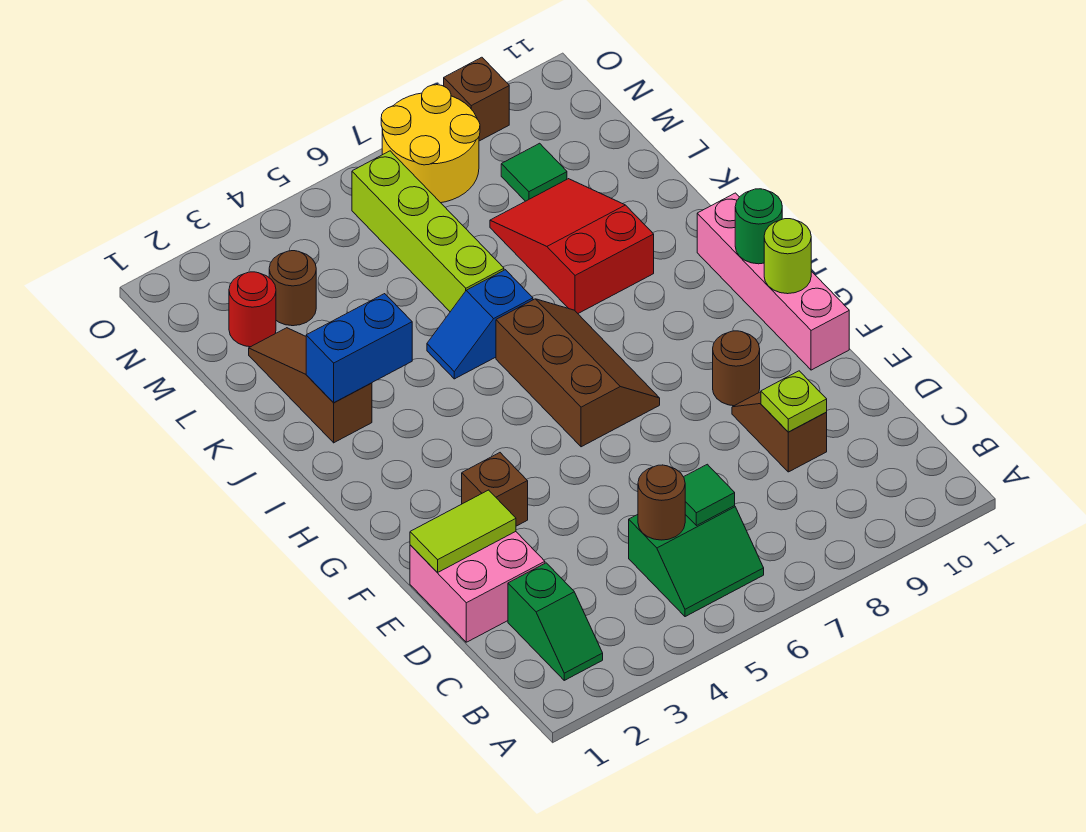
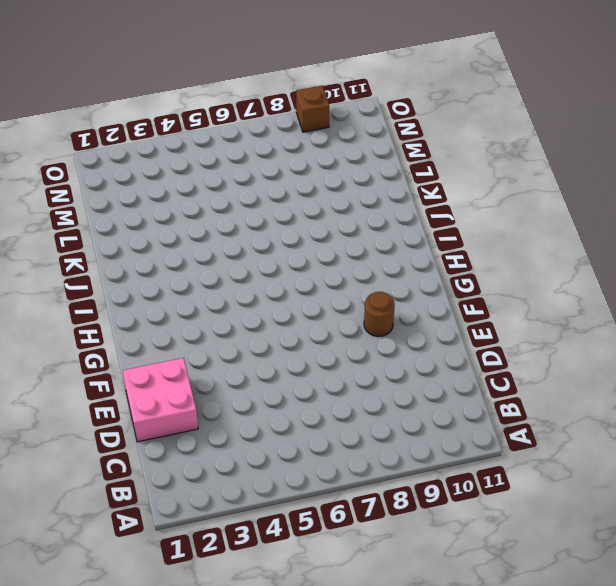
none -> green 1x2 slope [508,563,603,680]
none -> green 2x2 slope [629,506,764,617]
none -> brown 1x2 slope [732,392,827,472]

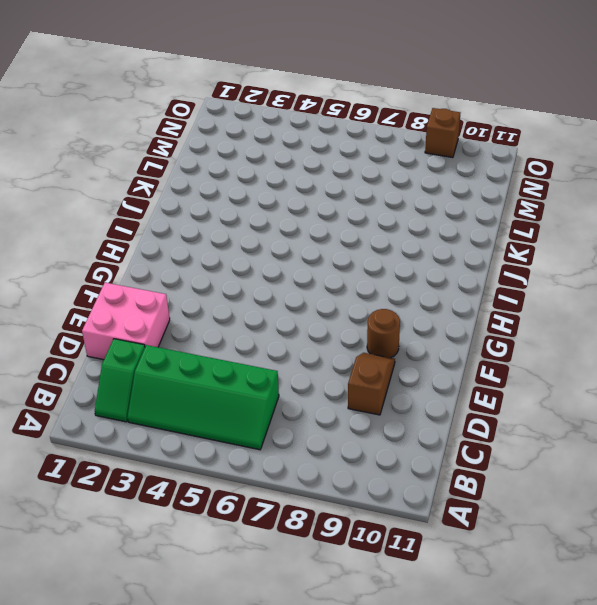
green 2x4 slope [127,345,279,450] -> green 2x2 slope [629,506,764,617]
none -> brown 1x1 brick [462,453,528,526]
none -> pink 1x4 brick [697,193,849,370]
none -> brown 2x3 slope [496,299,660,447]

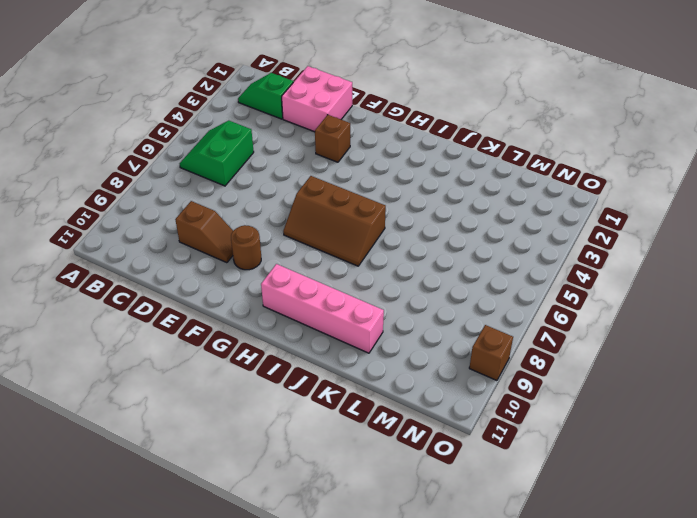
pink 1x4 brick [261,264,384,353] -> pink 1x4 brick moved to [697,193,849,370]
none -> brown 1x3 slope [249,328,372,443]
none -> blue 1x2 slope [427,270,533,379]
none -> red 2x3 slope [490,179,654,313]

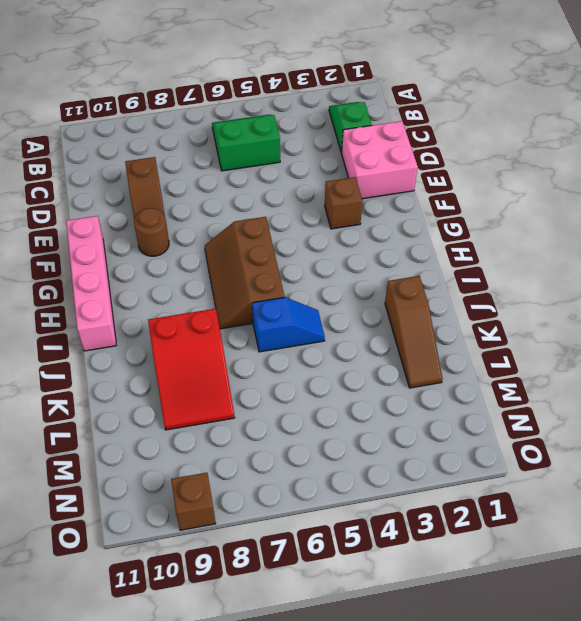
none -> lime 1x4 brick [352,151,504,312]
none -> red 1x1 round brick [229,272,276,347]
none -> brown 1x1 round brick [269,251,316,326]

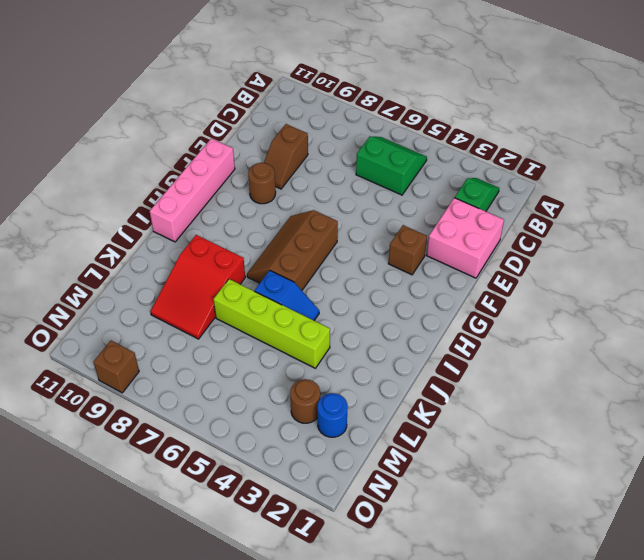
lime 1x4 brick [213,279,330,368] -> lime 1x4 brick turned to [352,151,504,312]
blue 1x1 round brick [318,393,348,437] -> red 1x1 round brick [229,272,276,347]
none -> brown 1x3 slope [249,328,372,443]
none -> green 1x1 tile [501,143,567,201]
none -> yellow 2x2 round brick [381,85,480,203]

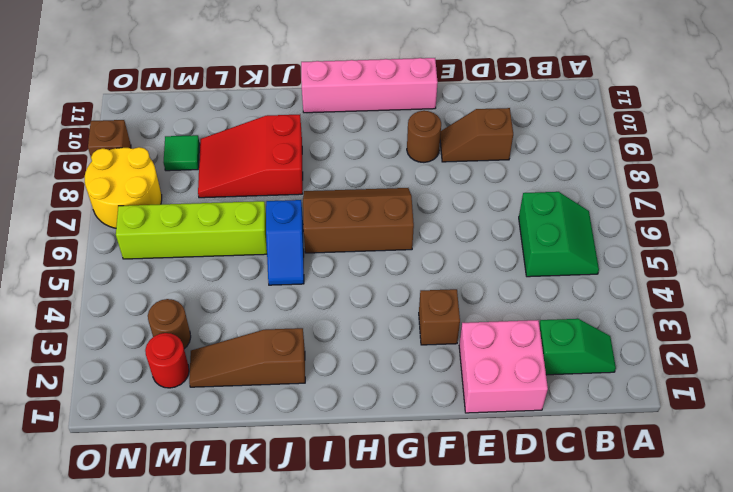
none -> brown 1x1 round brick [638,465,685,540]
none -> green 1x1 tile [684,464,735,526]
none -> lime 1x1 plate [761,371,827,432]

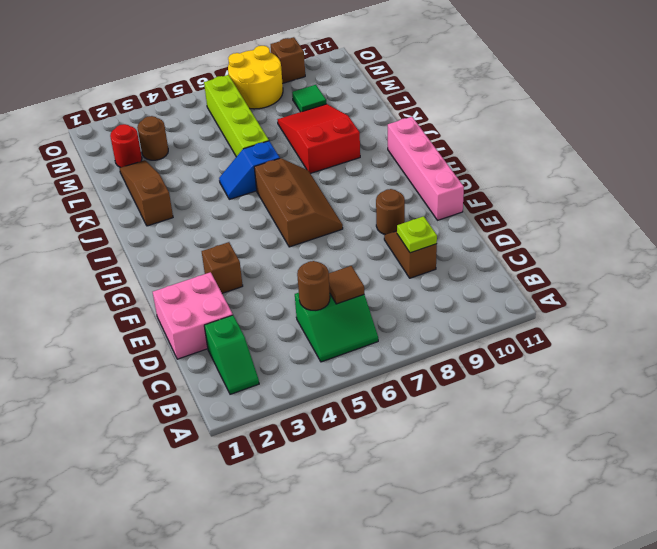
brown 1x1 tile [329,266,364,304] -> green 1x1 tile [684,464,735,526]
none -> lime 1x2 tile [410,490,516,573]
none -> lime 1x1 round brick [764,219,811,294]
none -> green 1x1 round brick [735,189,782,264]

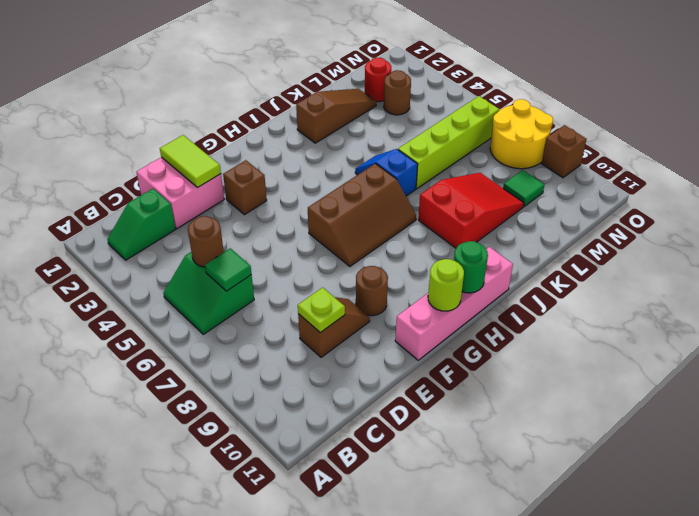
none -> blue 1x2 brick [306,294,412,403]

